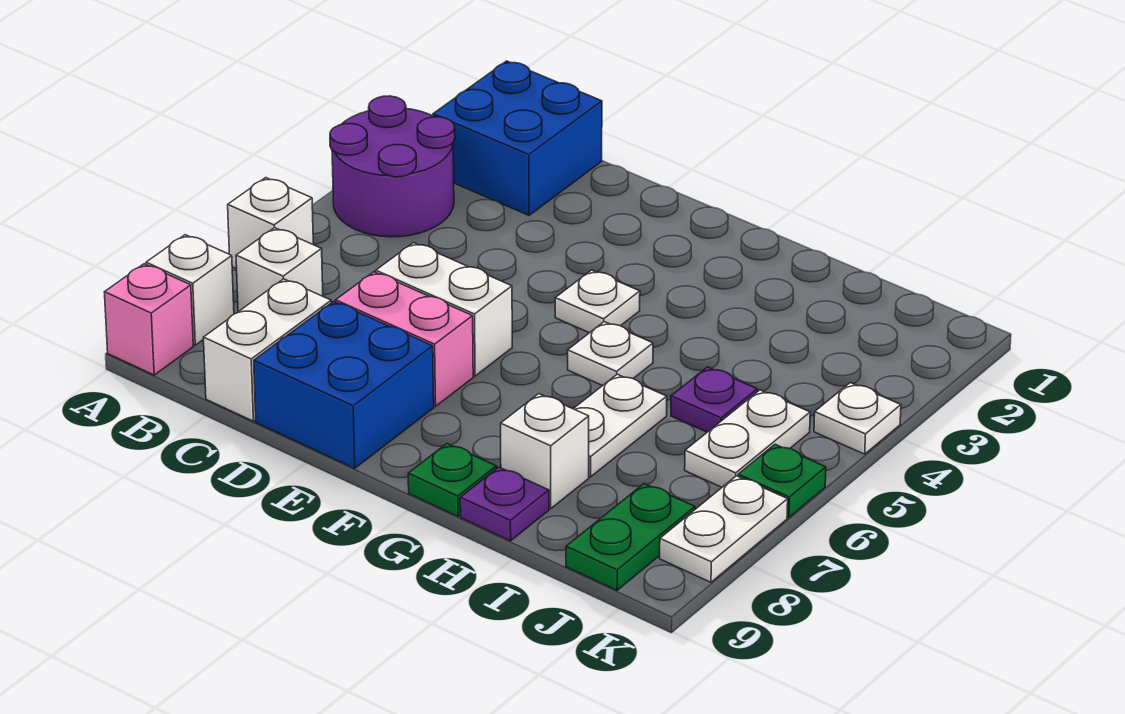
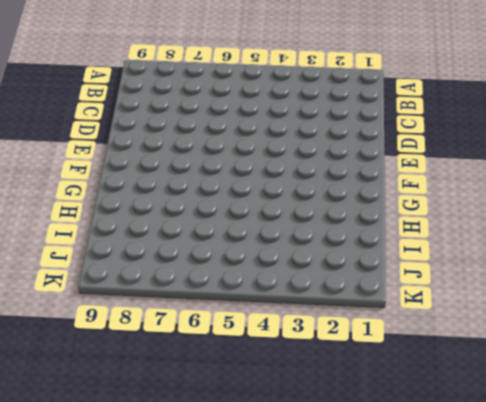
none -> purple 2x2 round brick [330,96,455,237]
none -> white 1x1 brick [228,178,313,269]
none -> white 1x1 brick [146,235,234,345]

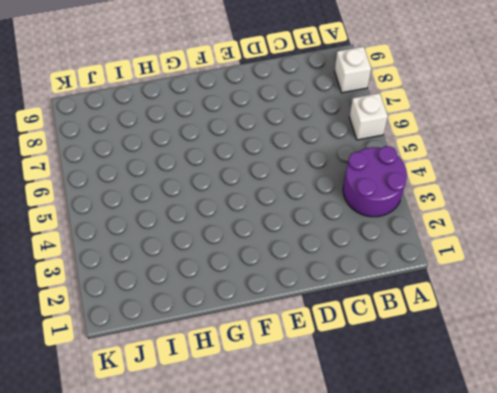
none -> pink 1x1 brick [104,264,193,375]
none -> blue 2x2 brick [433,61,602,215]
none -> white 1x1 brick [236,228,323,312]

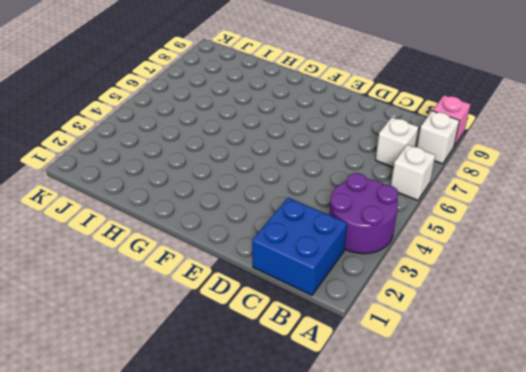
none -> white 1x2 brick [203,279,331,421]
none -> white 1x2 brick [376,243,512,376]
none -> pink 1x2 brick [336,272,473,406]

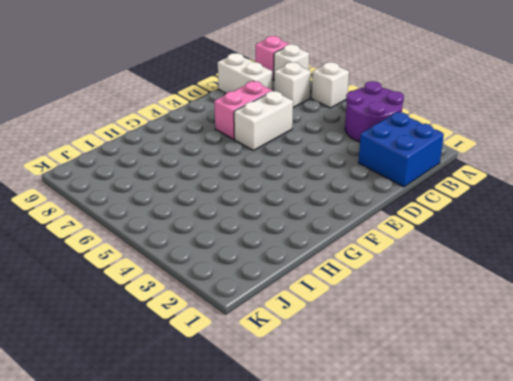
none -> blue 2x2 brick [254,301,434,468]
none -> white 1x1 plate [555,270,640,333]
none -> white 1x1 plate [568,322,653,386]

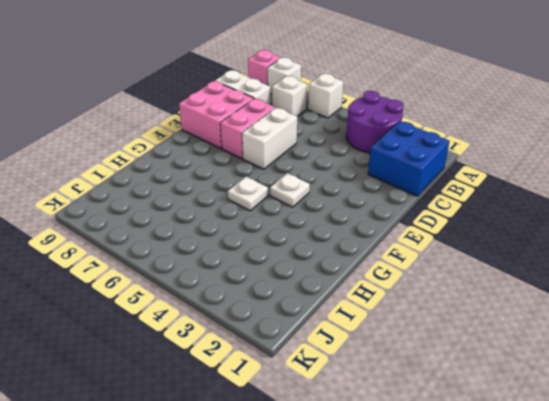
pink 2x2 brick [179,81,254,148] -> blue 2x2 brick [254,301,434,468]
none -> green 1x1 plate [408,444,496,516]
none -> white 1x2 plate [574,374,667,477]
none -> white 1x1 brick [501,394,589,509]

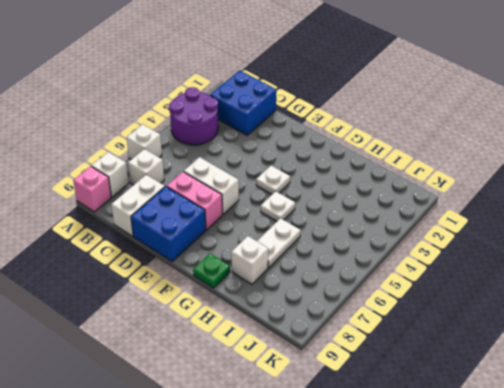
none -> purple 1x1 plate [460,467,549,541]
none -> purple 1x1 plate [671,367,757,432]
none -> white 1x2 plate [685,390,810,487]

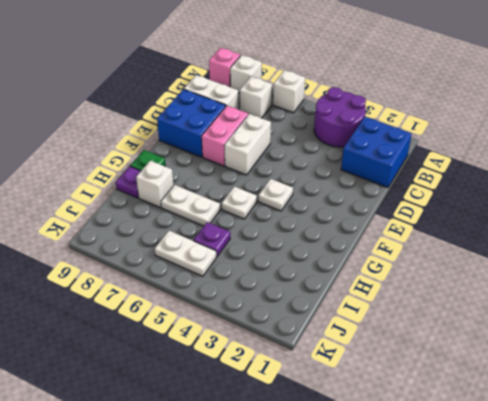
none -> green 1x2 plate [566,484,695,590]
none -> white 1x1 plate [814,383,901,454]
none -> green 1x1 plate [738,444,826,517]

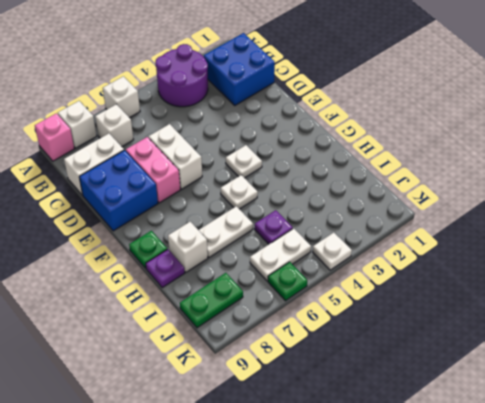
none -> white 1x2 plate [660,476,788,582]

